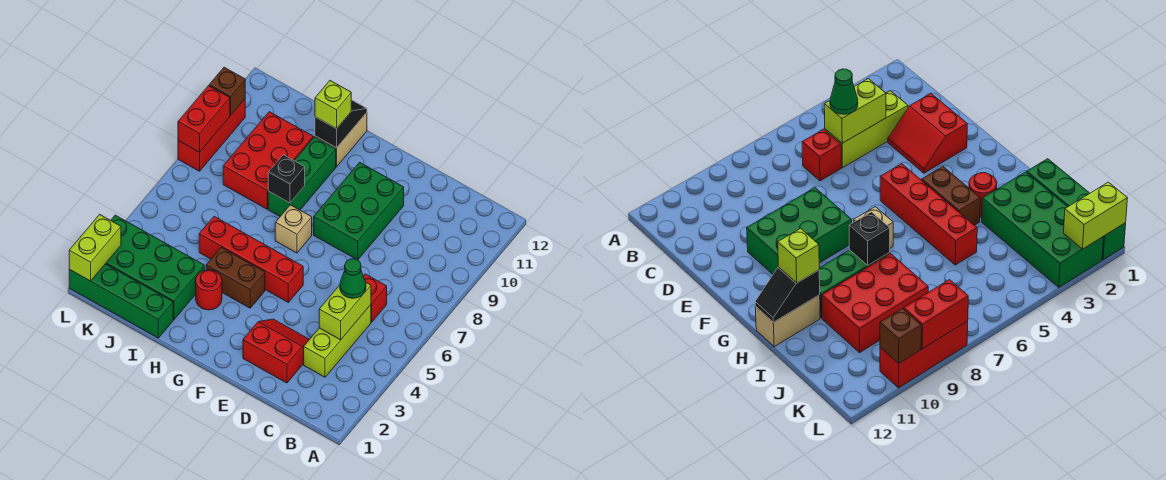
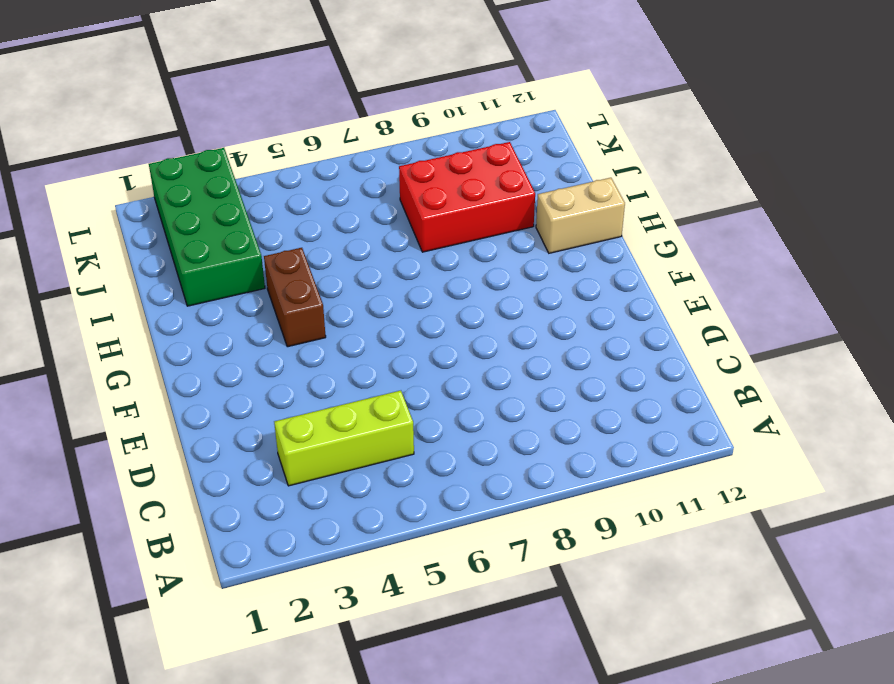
none -> red 1x1 brick [364,274,387,322]
none -> red 2x2 slope [243,319,310,383]
none -> green 2x3 brick [314,162,404,260]

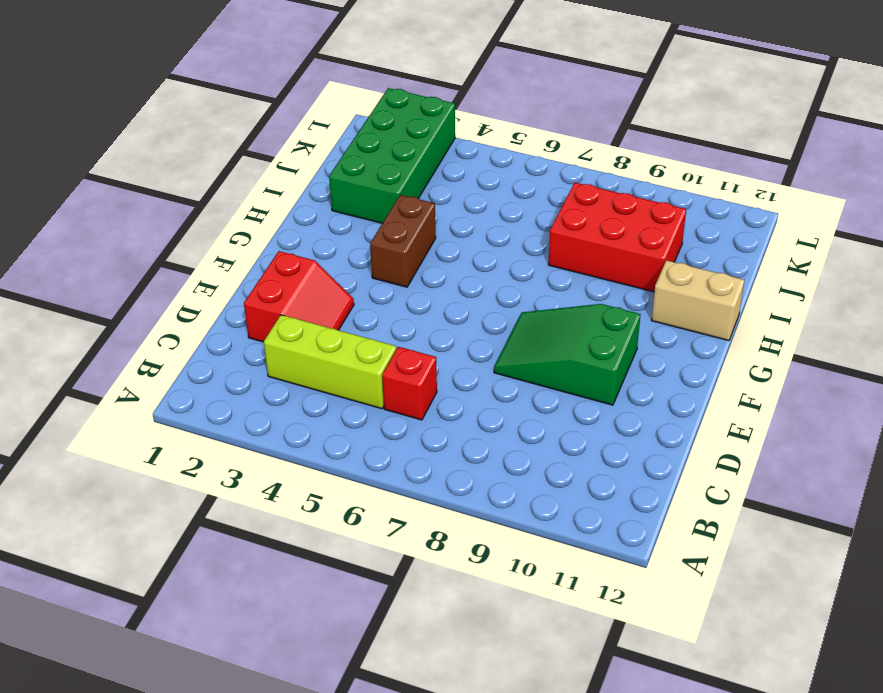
green 2x3 slope [494,304,641,405] -> green 2x3 brick [314,162,404,260]
none -> red 1x4 brick [199,216,303,302]
none -> tan 1x1 brick [275,205,312,253]
none -> red 1x1 round brick [196,270,222,310]

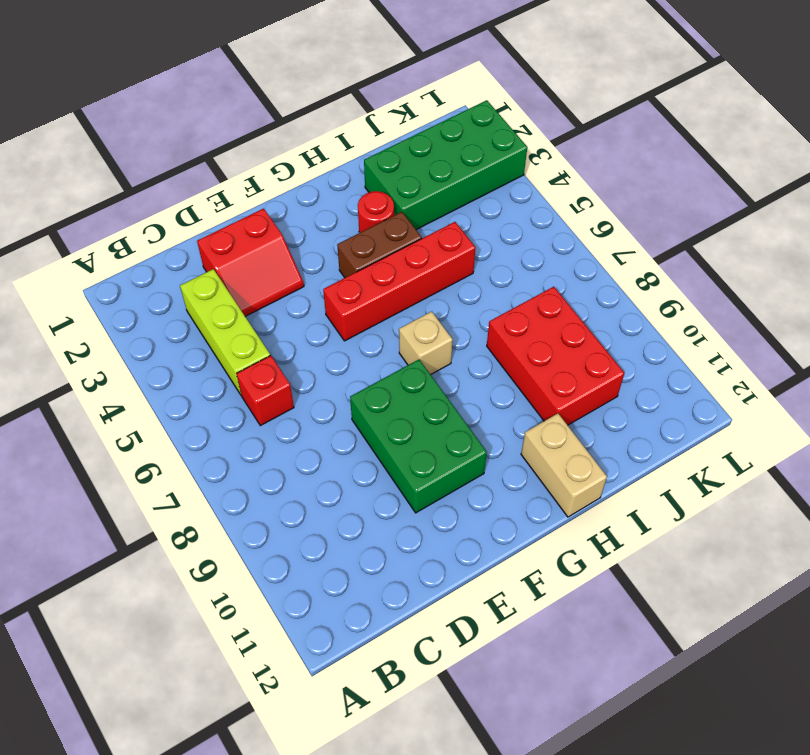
none -> green 1x3 brick [268,137,336,216]
none -> green 1x4 brick [69,264,173,338]
none -> red 1x3 brick [178,99,245,171]

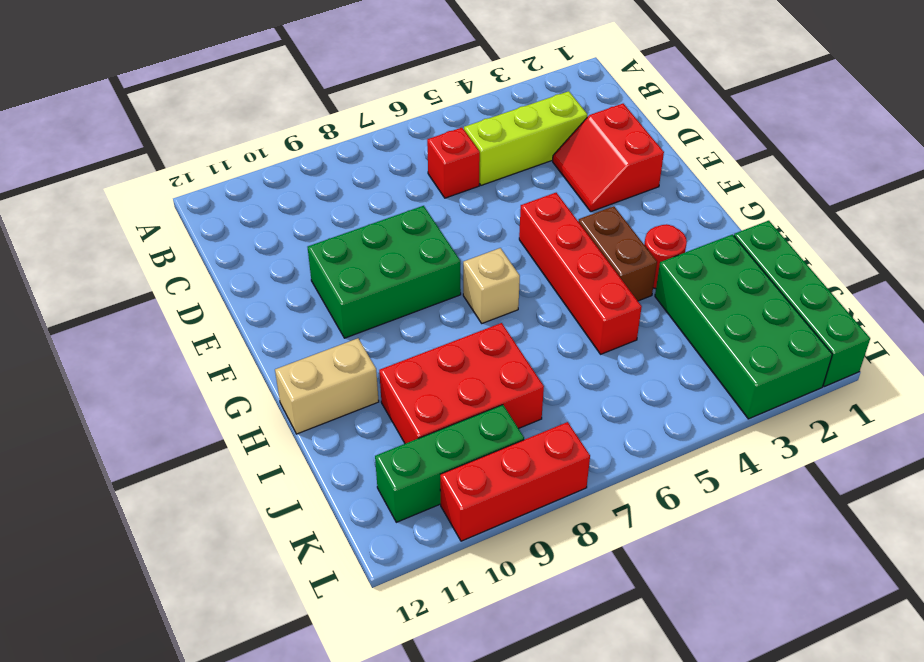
green 1x3 brick [375,405,524,522] -> green 1x3 brick moved to [268,137,336,216]
none -> lime 1x2 brick [319,283,371,340]
none -> black 1x1 brick [268,155,305,203]
none -> black 1x2 slope [315,100,367,148]

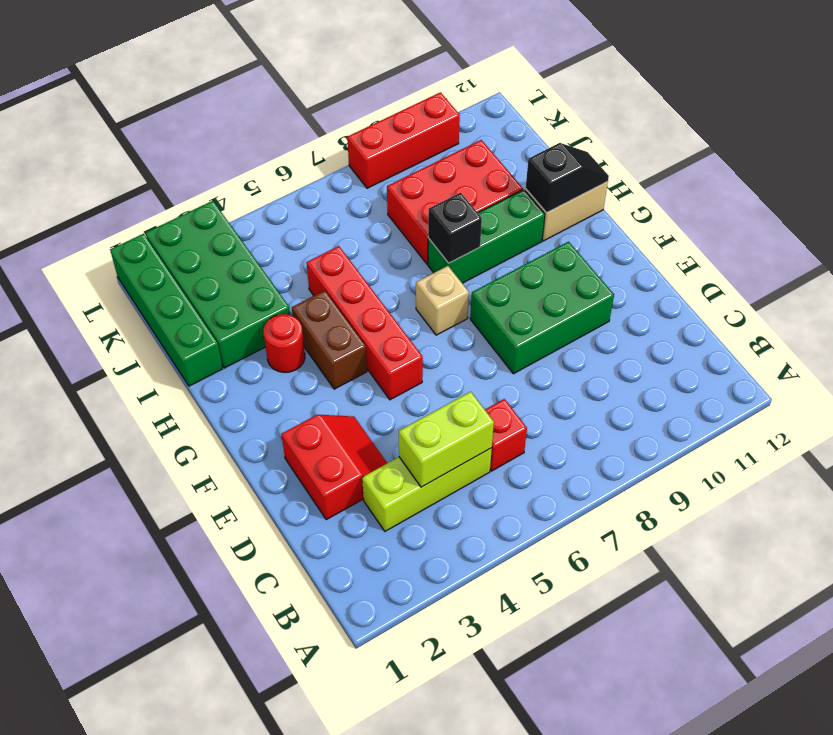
none -> lime 1x2 brick [69,214,121,281]
none -> red 1x2 brick [178,86,230,152]
none -> brown 1x1 brick [209,67,245,115]

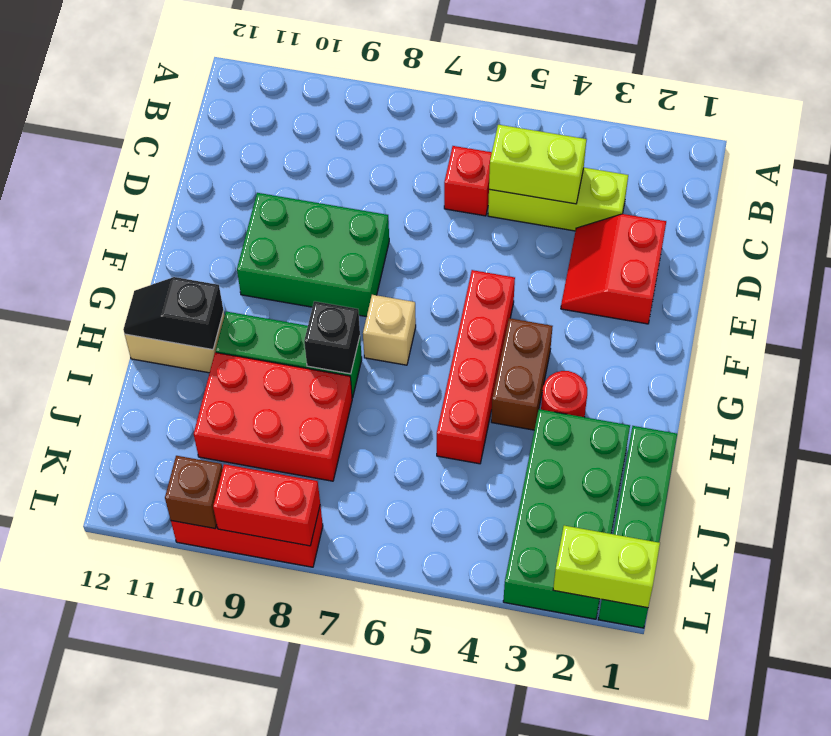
none -> green 1x1 cone [340,259,366,298]
none -> lime 1x1 brick [315,81,351,129]

